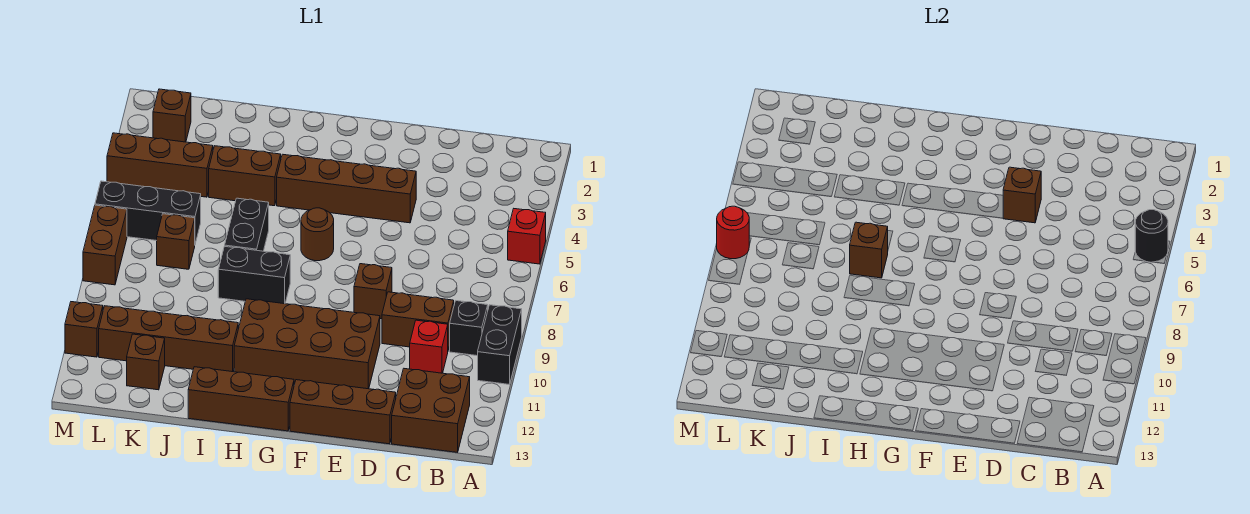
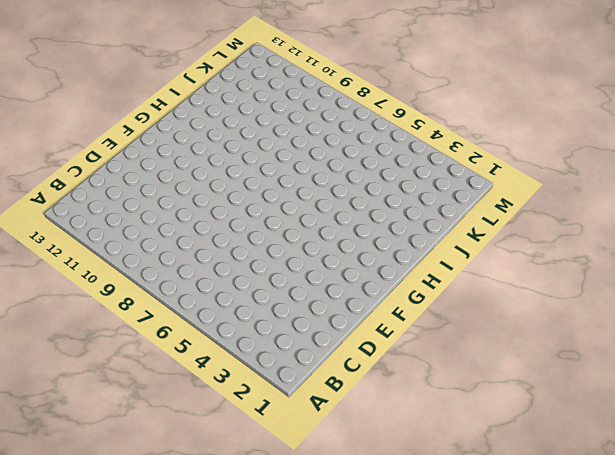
none -> red 1x1 brick [508,209,546,264]
none -> black 1x2 brick [478,305,522,385]
none -> black 1x1 brick [450,301,488,356]

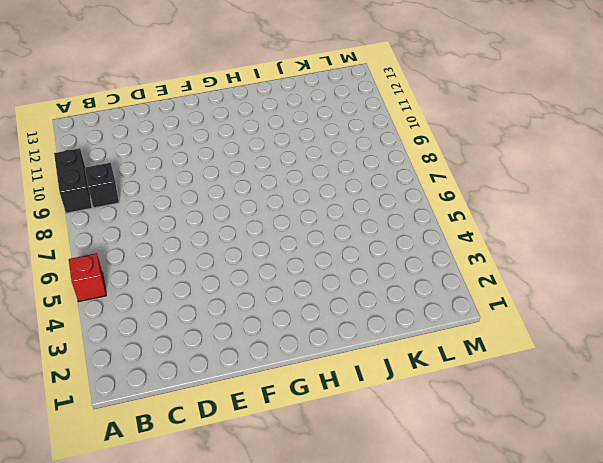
none -> brown 2x2 brick [392,369,470,452]
none -> brown 1x2 brick [382,292,454,350]
none -> red 1x1 brick [410,320,448,373]

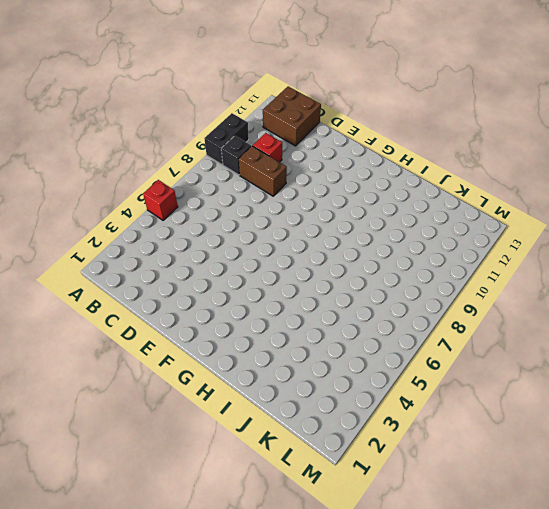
none -> brown 1x3 brick [290,380,396,444]
none -> brown 1x4 brick [277,154,416,223]
none -> brown 1x1 brick [354,264,392,319]

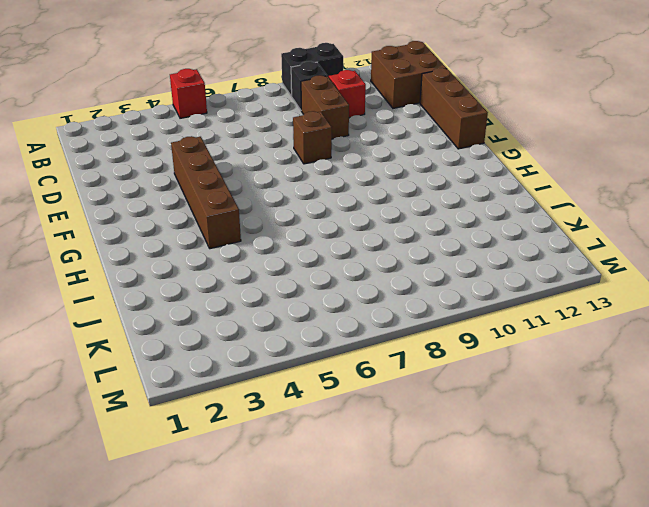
none -> brown 2x4 brick [234,299,380,389]
none -> brown 1x1 round brick [301,208,334,261]
none -> brown 1x3 brick [188,367,294,431]

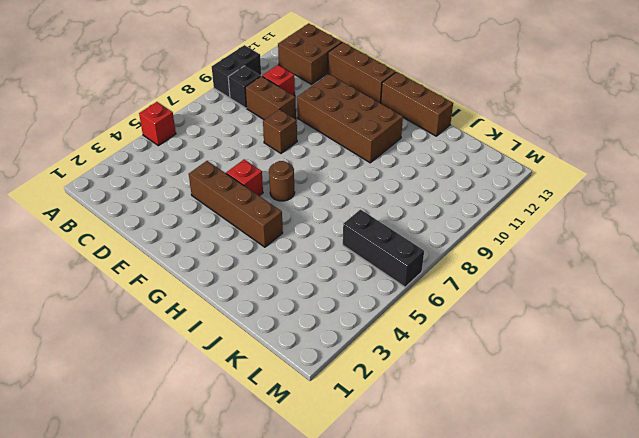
red 1x1 brick [226,159,263,196] -> none
none -> black 1x2 brick [218,246,290,304]
none -> brown 1x2 brick [209,146,281,206]
none -> black 1x2 brick [225,198,269,251]

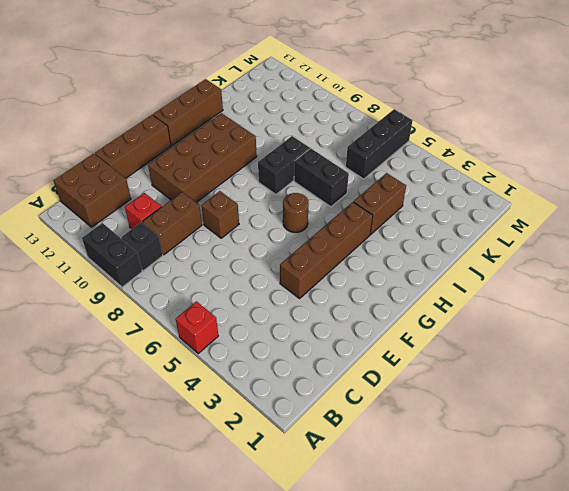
none -> brown 1x4 brick [99,306,238,372]
none -> brown 1x3 brick [107,133,213,197]
none -> brown 1x1 brick [157,214,195,269]

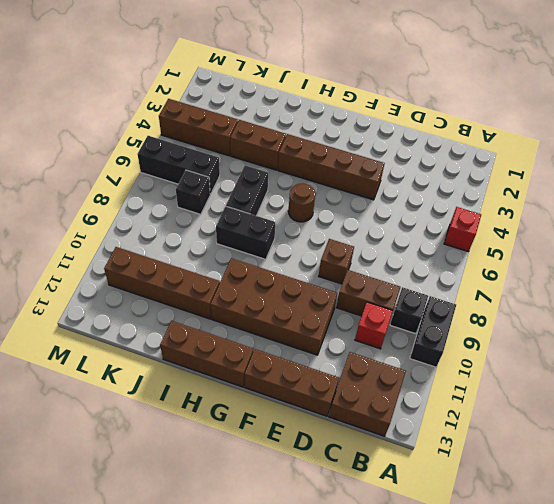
black 1x1 brick [176,170,210,214] -> brown 1x1 brick [157,214,195,269]
none -> brown 1x1 brick [127,334,165,390]
none -> brown 1x1 brick [153,89,191,142]
none -> brown 1x2 brick [83,205,127,285]

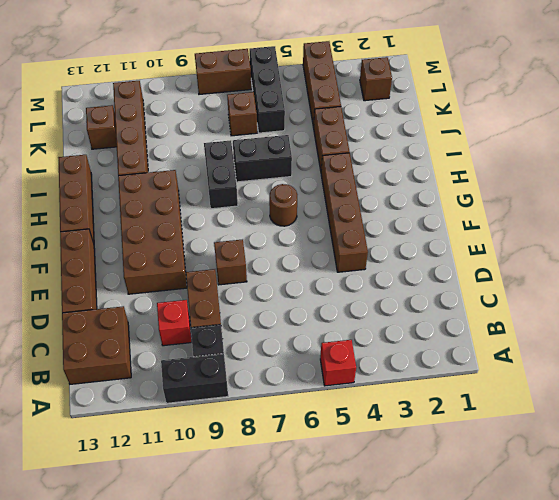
none -> brown 1x1 brick [65,302,103,357]
none -> black 1x1 round brick [1135,210,1168,262]
none -> brown 1x1 brick [1003,167,1041,223]

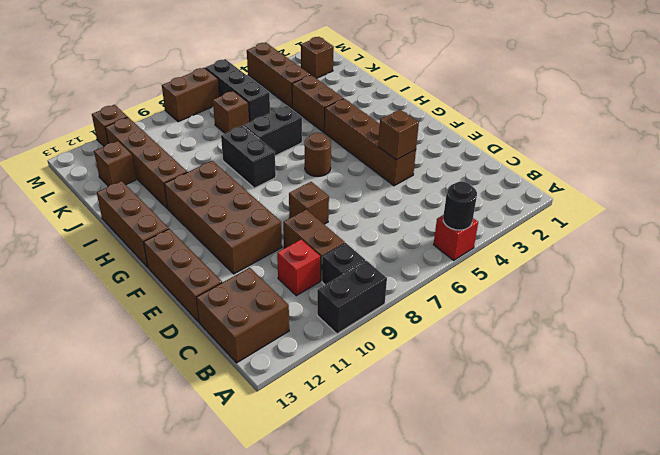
none -> brown 1x1 brick [850,222,888,278]
none -> red 1x1 round brick [717,206,749,259]

